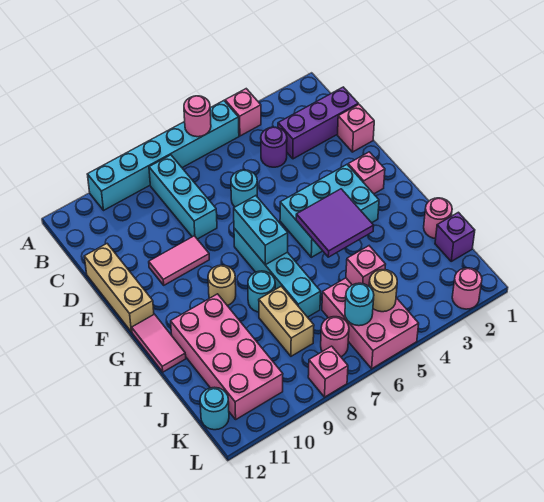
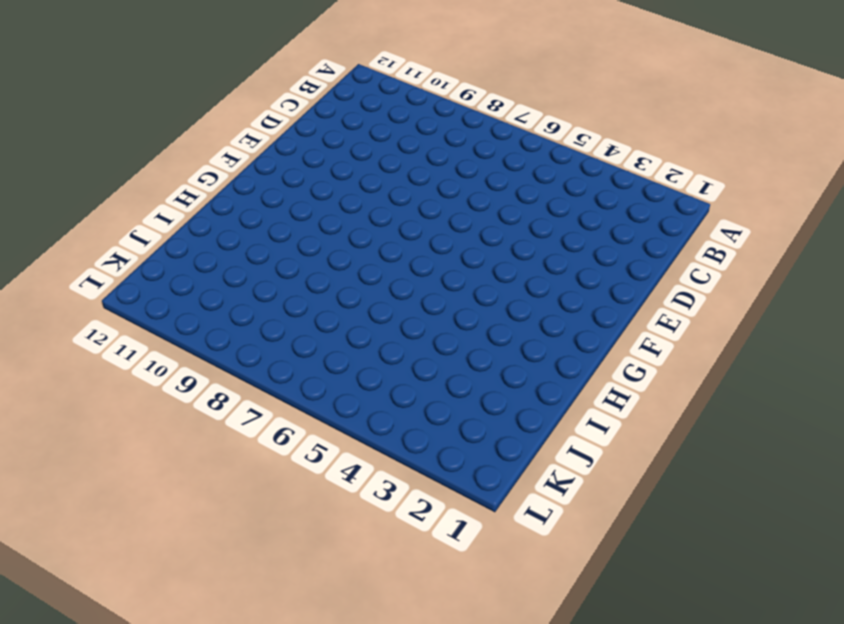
none -> pink 1x1 brick [225,89,261,136]
none -> cyan 1x6 brick [87,101,239,210]
none -> cyan 1x3 brick [149,155,217,239]
none -> purple 1x3 brick [278,87,358,159]

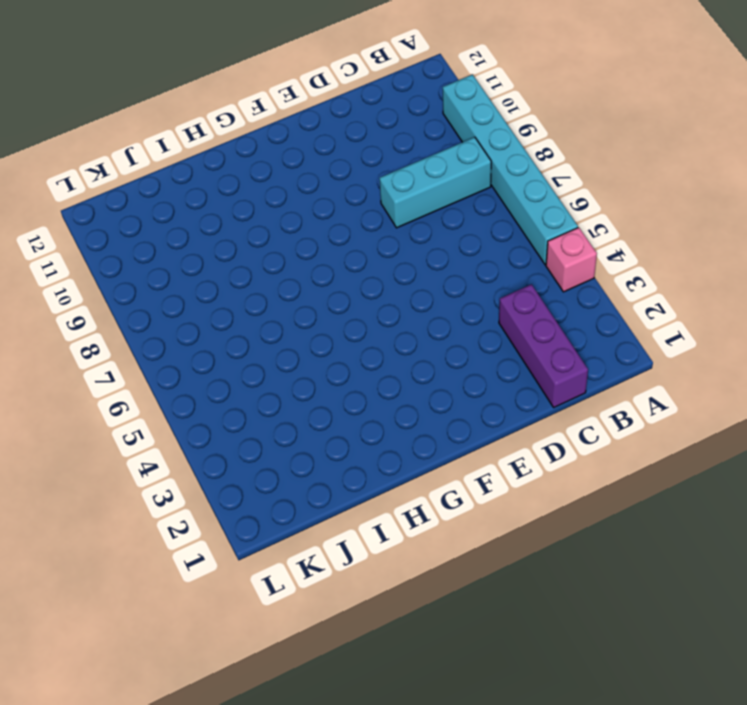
none -> purple 1x1 round brick [261,127,287,167]
none -> pink 1x1 brick [337,104,374,152]
none -> cyan 1x1 round brick [231,170,257,207]
none -> tan 1x3 brick [84,244,154,332]

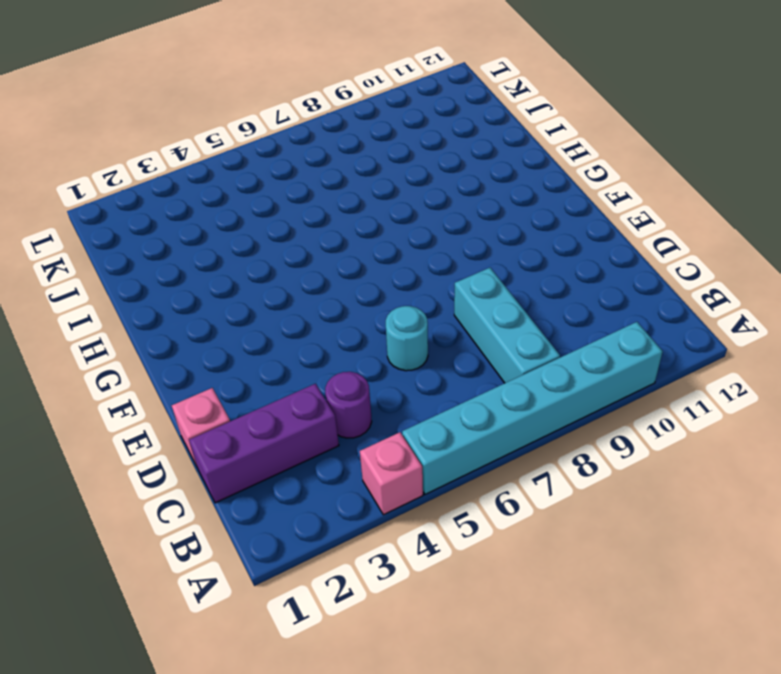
none -> tan 1x3 brick [84,244,154,332]
none -> pink 1x2 tile [149,236,209,285]
none -> pink 1x1 brick [348,152,385,194]
none -> cyan 2x3 brick [280,165,379,257]

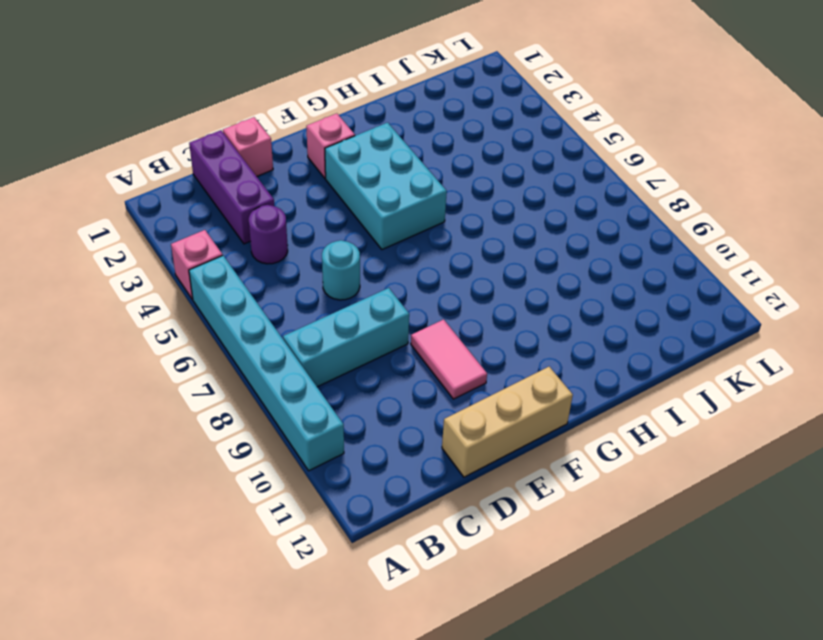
none -> cyan 1x4 brick [234,228,321,317]
none -> tan 1x1 round brick [208,265,236,305]
none -> pink 1x2 tile [132,314,186,372]
none -> cyan 1x1 round brick [248,271,275,312]

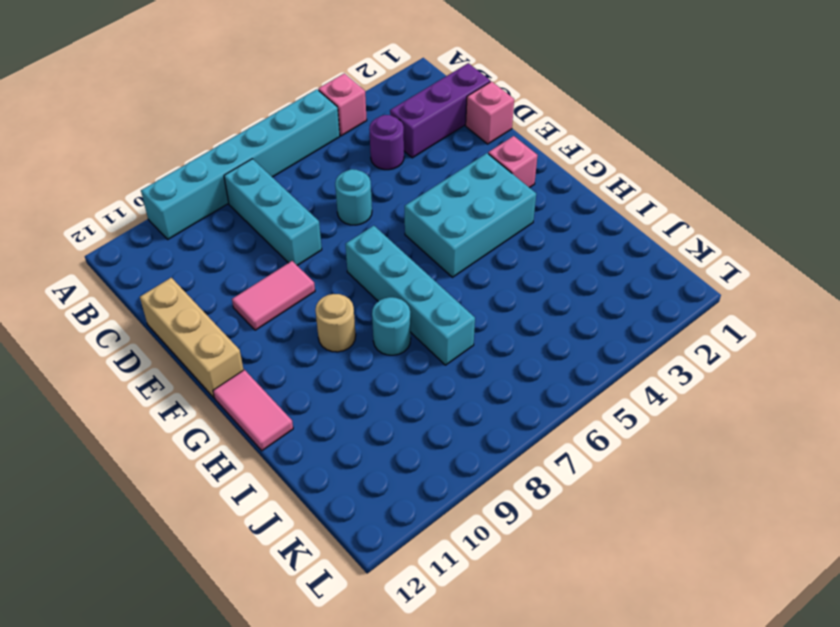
none -> pink 2x4 brick [171,294,283,419]
none -> pink 1x1 round brick [424,198,452,239]
none -> tan 1x2 brick [259,286,314,356]
none -> purple 1x1 brick [435,212,475,261]

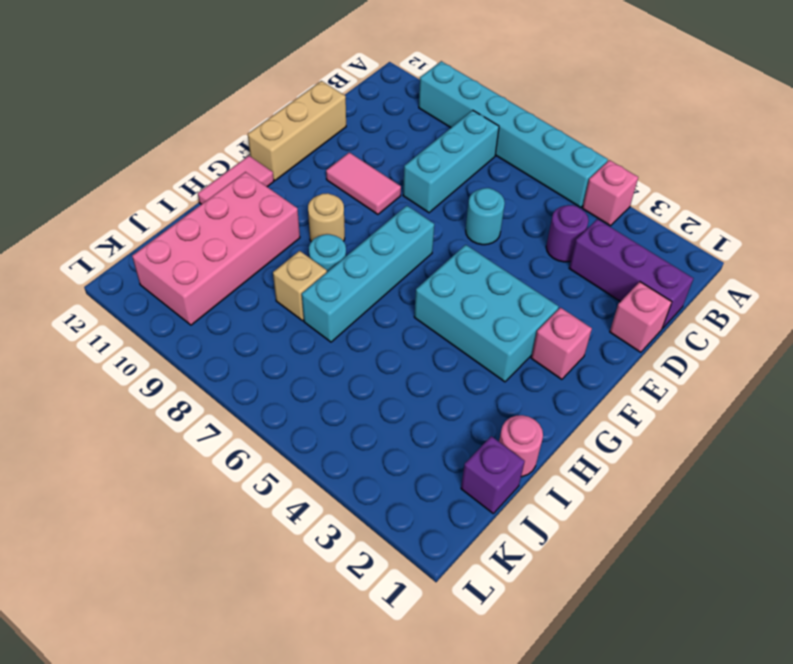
tan 1x1 brick [273,251,327,321] -> tan 1x2 brick [259,286,314,356]
none -> pink 2x3 brick [322,278,419,369]
none -> pink 1x1 round brick [321,317,349,357]
none -> cyan 1x1 round brick [200,387,229,430]
none -> pink 1x1 round brick [452,268,482,309]

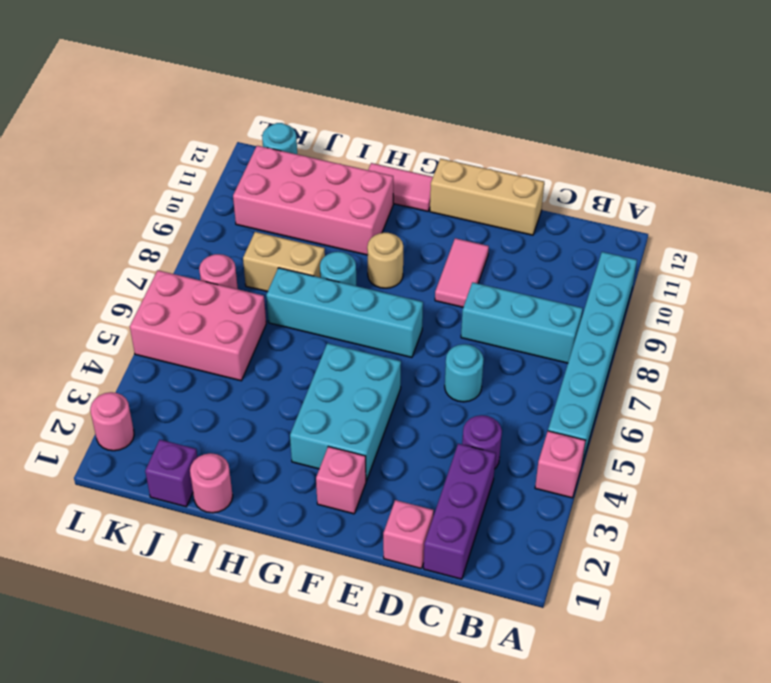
none -> pink 1x1 brick [308,346,348,397]
none -> pink 1x1 round brick [184,96,211,137]
none -> cyan 1x2 brick [234,196,288,265]
none -> purple 2x2 tile [296,189,374,257]

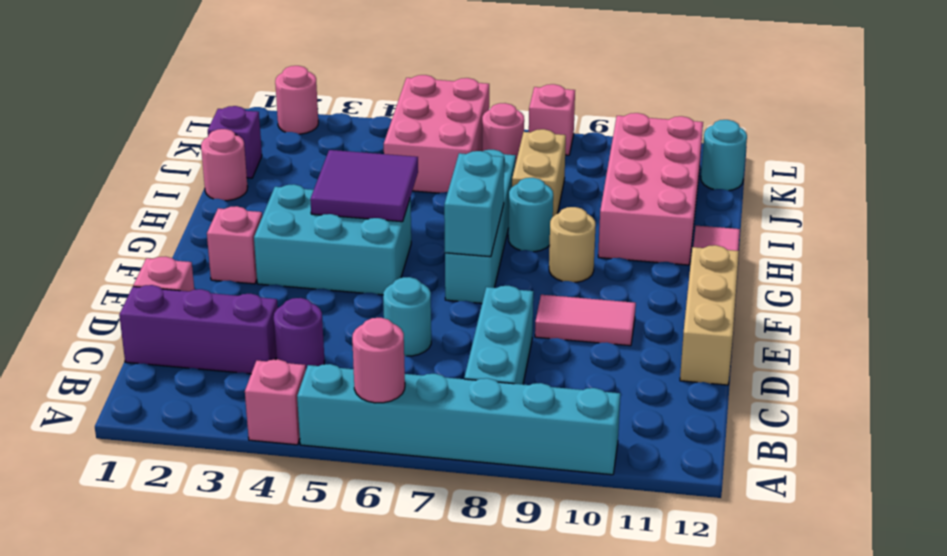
none -> pink 1x1 brick [346,246,386,286]
none -> tan 1x1 round brick [369,270,397,312]
none -> cyan 1x1 round brick [345,283,374,326]

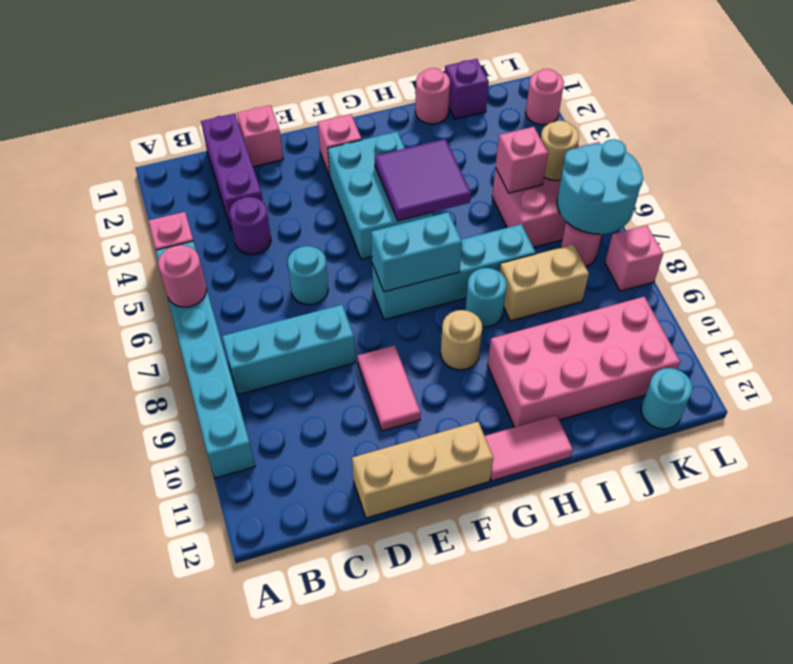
cyan 2x2 round brick [557,139,643,234] -> cyan 1x1 round brick [345,283,374,326]

